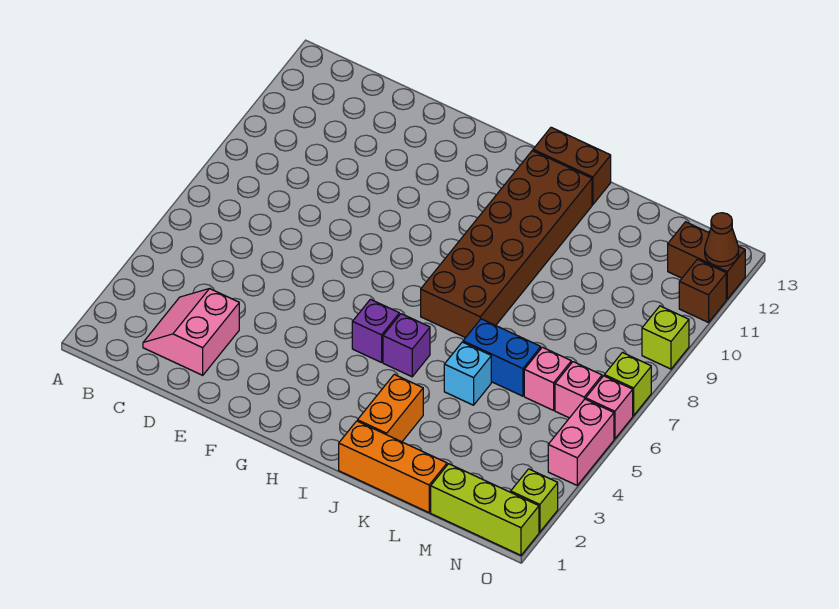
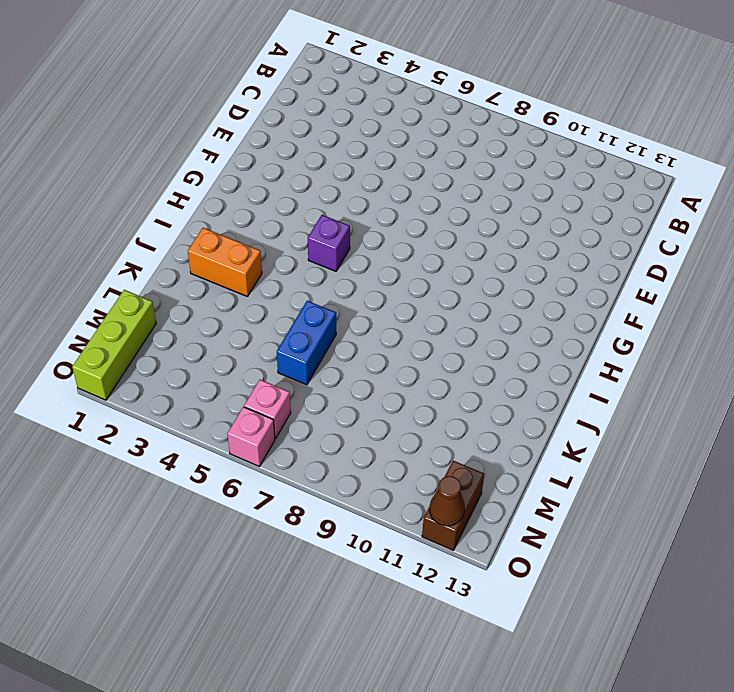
none -> pink 2x2 slope [143,289,239,375]
none -> purple 1x1 brick [383,314,430,377]
none -> brown 2x6 brick [421,151,592,338]

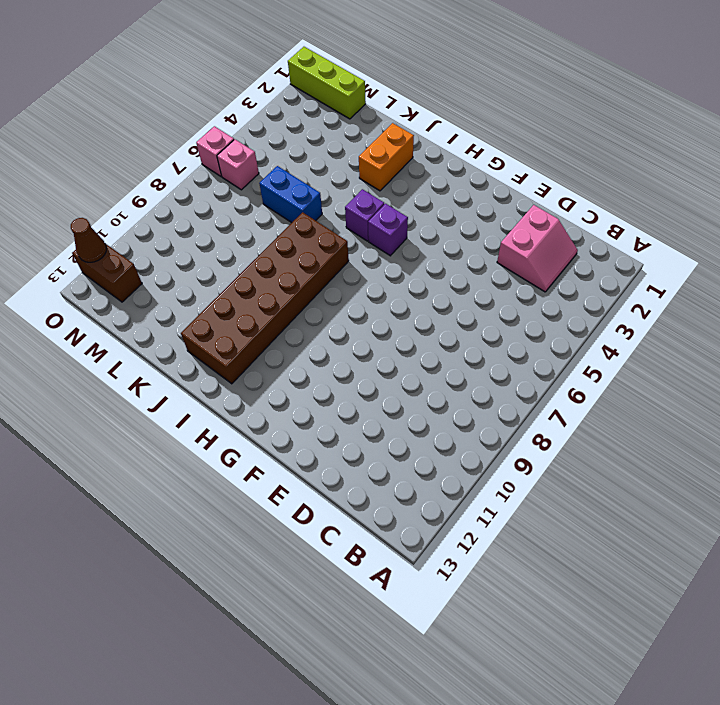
none -> brown 1x2 brick [533,127,611,205]
none -> orange 1x3 brick [339,421,447,513]
none -> cyan 1x1 brick [444,342,491,405]

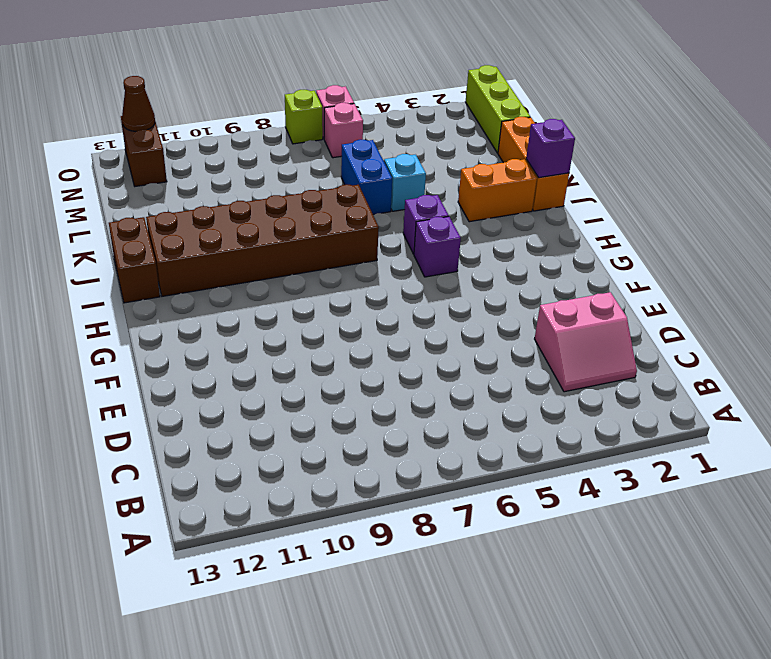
purple 1x1 brick [526,119,575,178] -> none
none -> pink 1x1 brick [524,347,571,410]
none -> lime 1x1 brick [511,469,558,532]
none -> pink 1x2 brick [548,399,614,485]

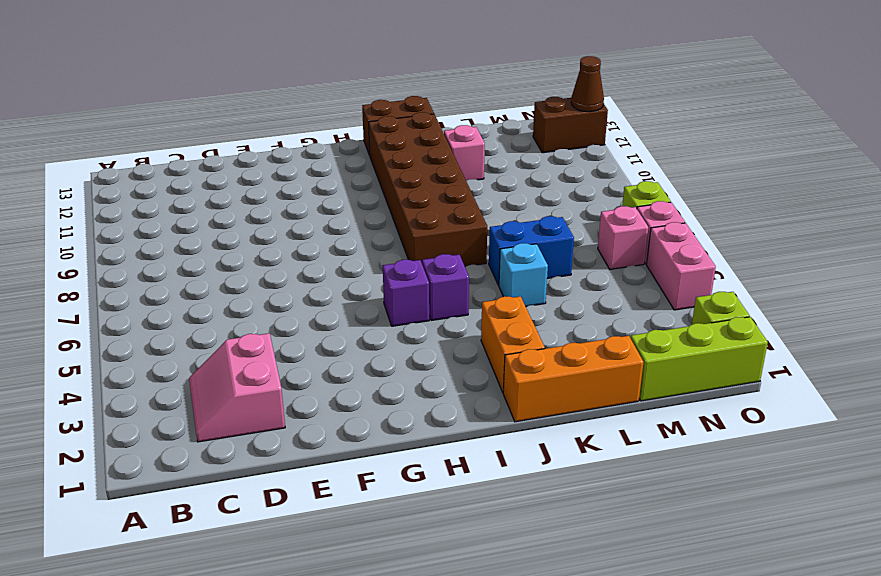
pink 1x1 brick [444,125,485,180] -> pink 1x1 brick moved to [524,347,571,410]
none -> lime 1x1 brick [642,306,689,369]
none -> brown 1x1 brick [679,259,726,322]

